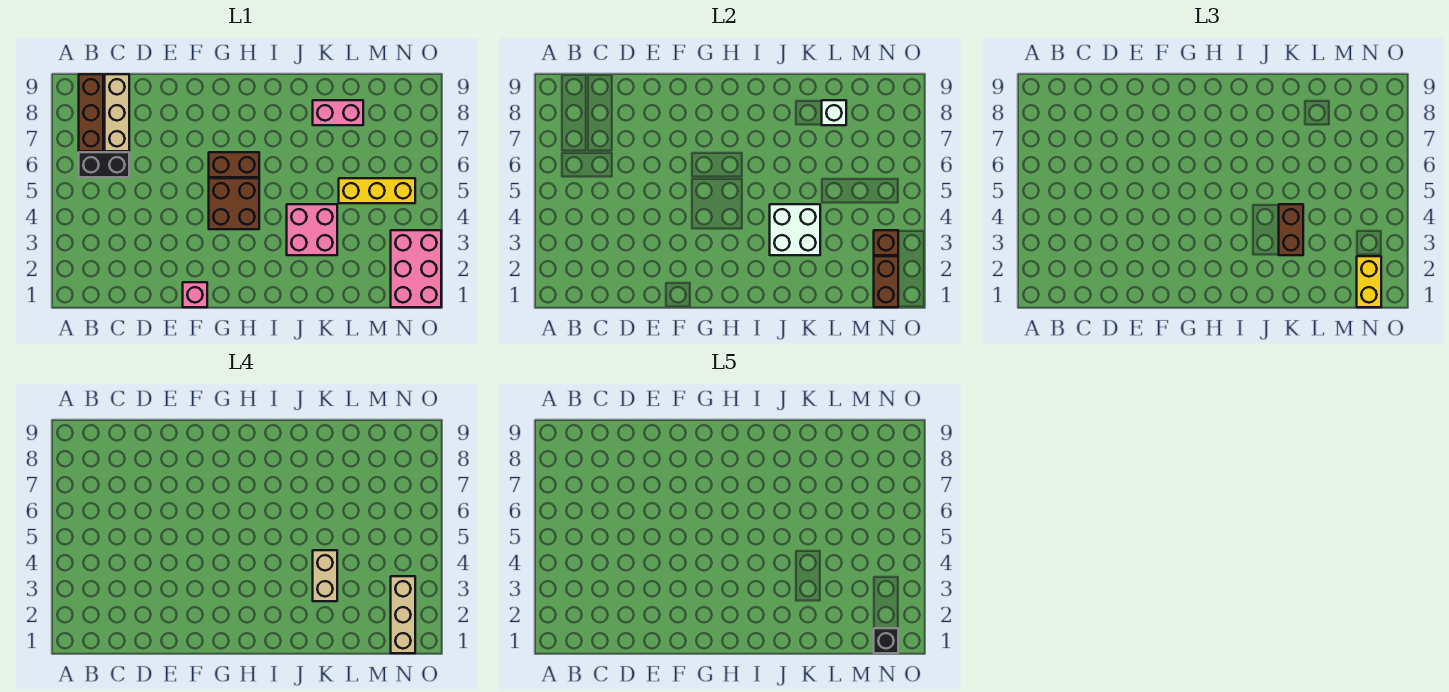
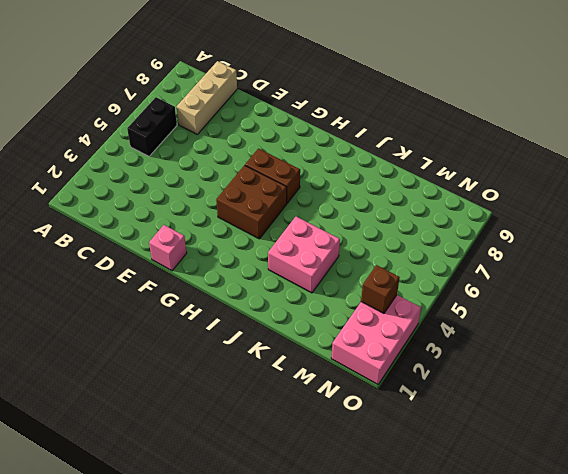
black 1x2 brick [127,97,177,156] -> black 1x2 brick turned to [79,152,129,177]
none -> brown 1x3 brick [79,74,103,151]
none -> pink 1x2 brick [313,100,363,125]
none -> yellow 1x3 brick [339,178,415,203]

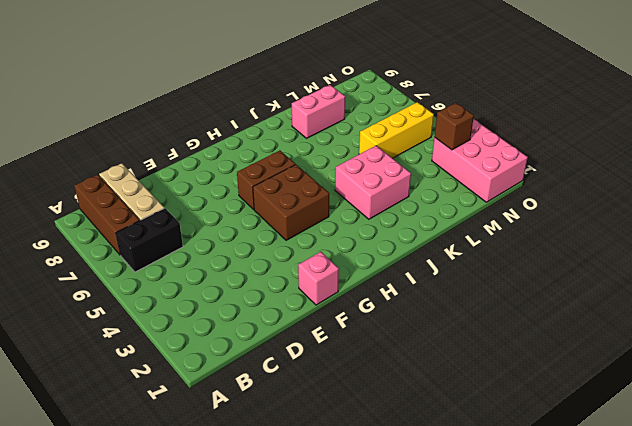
none -> white 2x2 brick [770,204,820,255]
none -> white 1x1 brick [822,100,846,125]
none -> brown 1x2 brick [874,256,898,307]

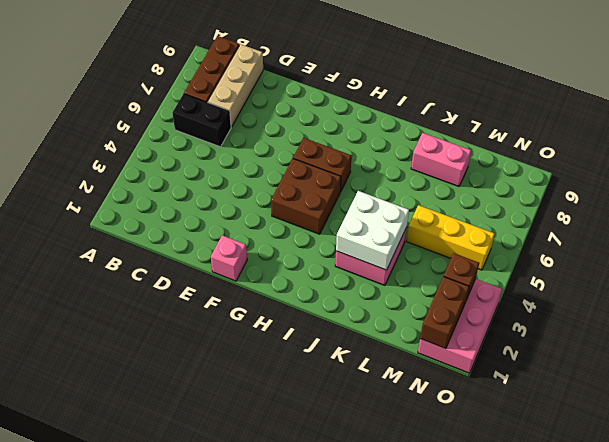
none -> white 1x1 brick [822,100,846,125]
none -> brown 1x2 brick [1279,204,1303,255]
none -> yellow 1x2 brick [1357,256,1381,307]

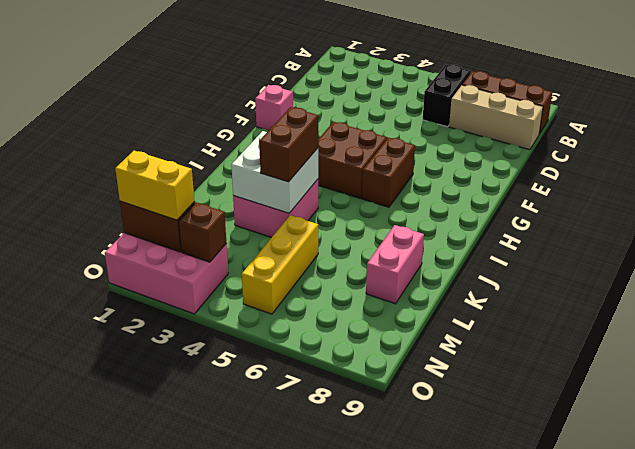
brown 1x2 brick [259,107,318,182] -> brown 1x2 brick turned to [1279,204,1303,255]
none -> white 1x1 brick [822,100,846,125]
none -> tan 1x2 brick [313,550,337,601]
none -> tan 1x3 brick [391,576,415,653]

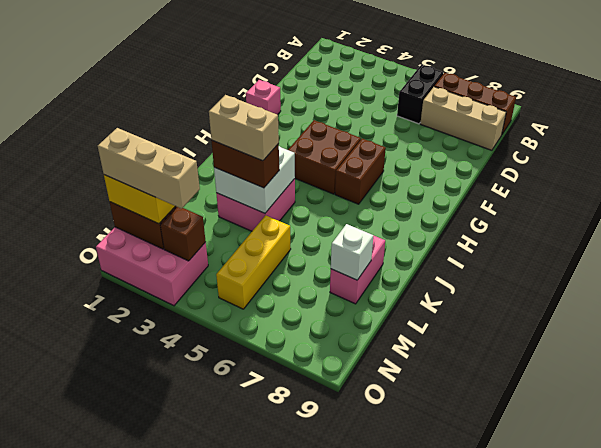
none -> black 1x1 brick [874,628,898,653]

